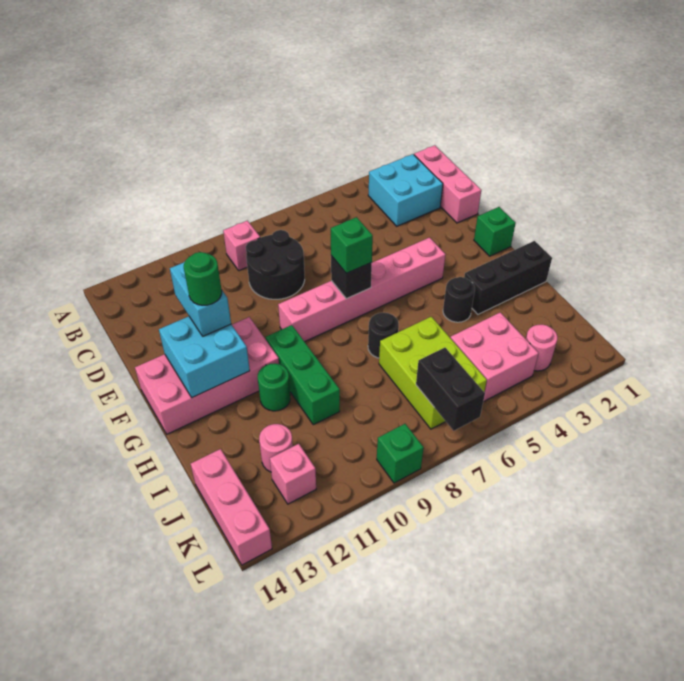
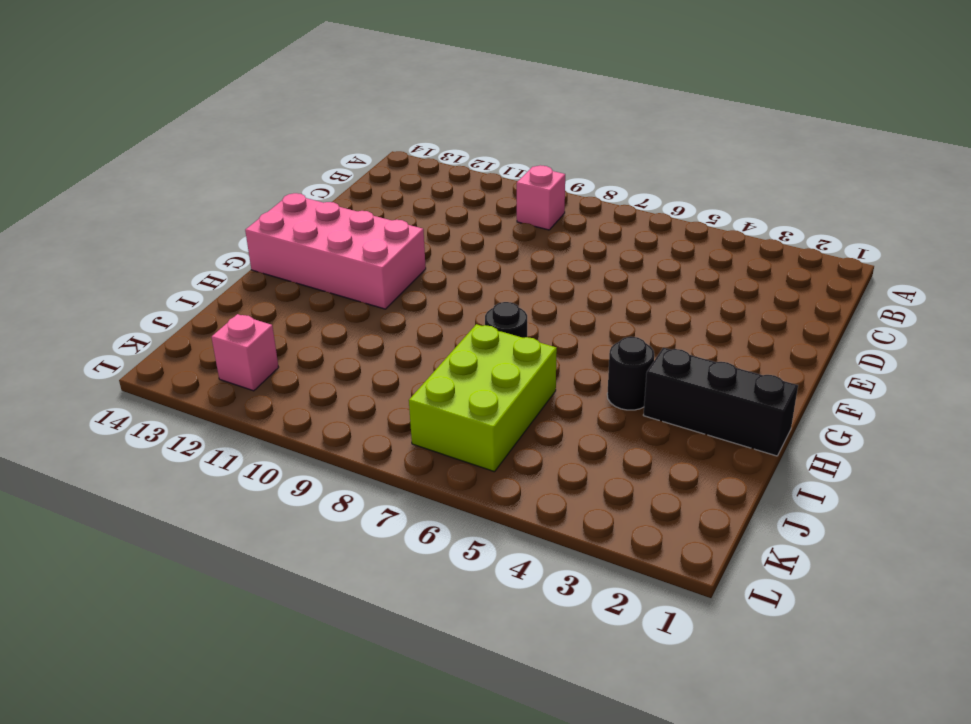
none -> pink 1x3 brick [414,145,481,223]
none -> cyan 2x2 brick [368,154,443,226]
none -> black 2x2 round brick [246,230,305,299]

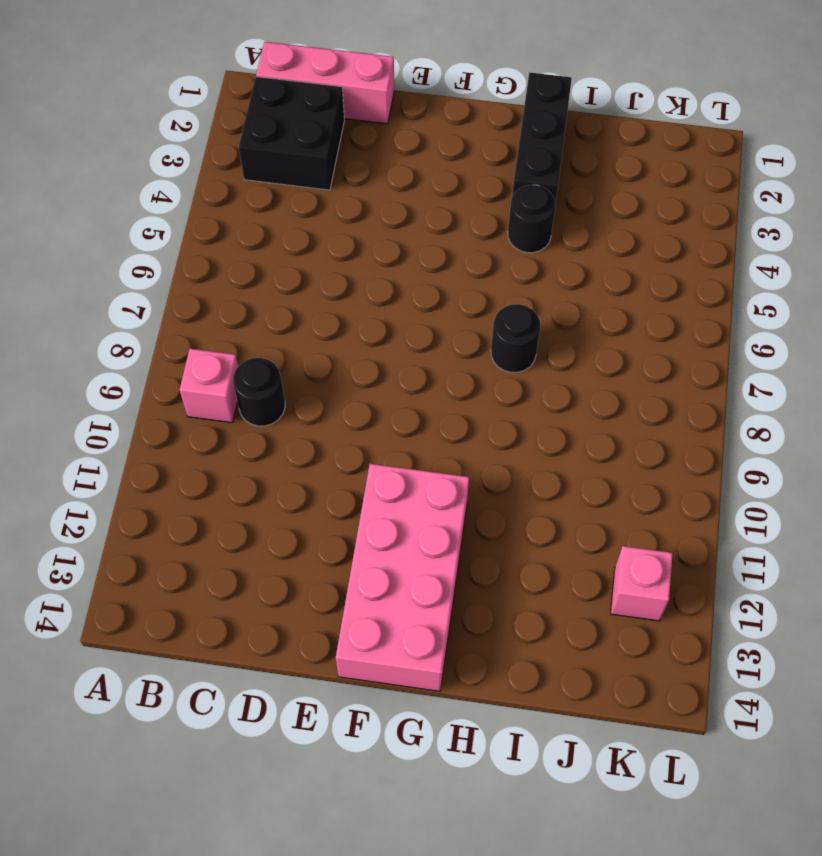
black 2x2 brick [239,77,344,190] -> cyan 2x2 brick [368,154,443,226]
black 1x1 round brick [233,358,285,426] -> black 2x2 round brick [246,230,305,299]
none -> green 1x1 brick [474,207,516,256]
none -> pink 1x6 brick [278,237,446,342]
none -> green 1x3 brick [266,325,340,425]

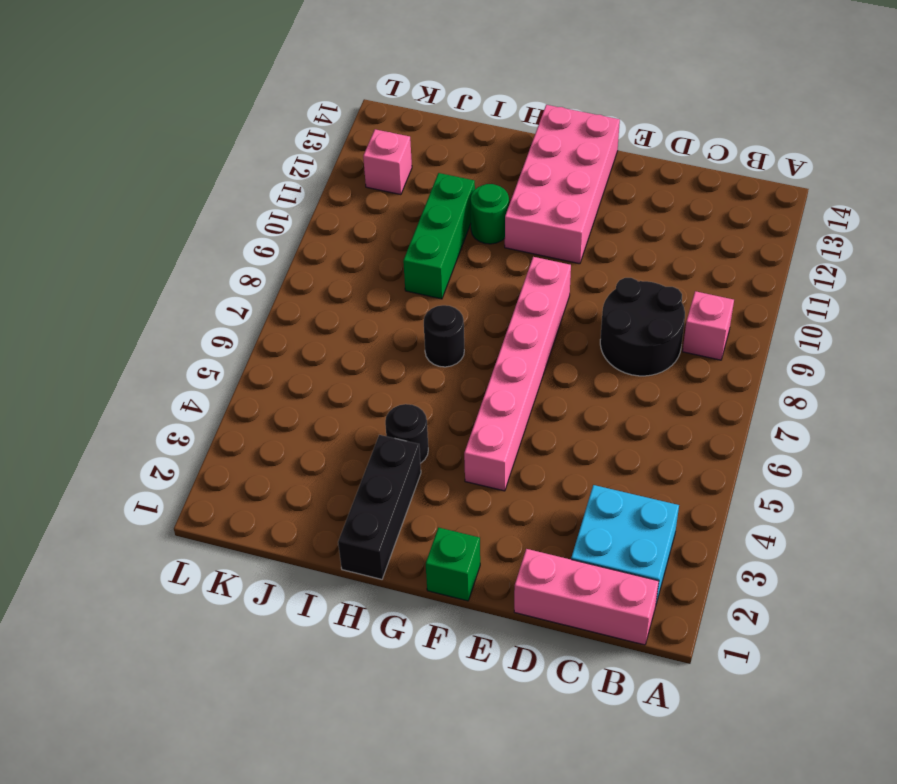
green 1x3 brick [403,173,475,299] -> green 1x3 brick turned to [266,325,340,425]
none -> lime 2x3 brick [379,317,487,429]
none -> pink 2x2 brick [451,312,539,401]
none -> pink 1x1 round brick [259,424,293,472]

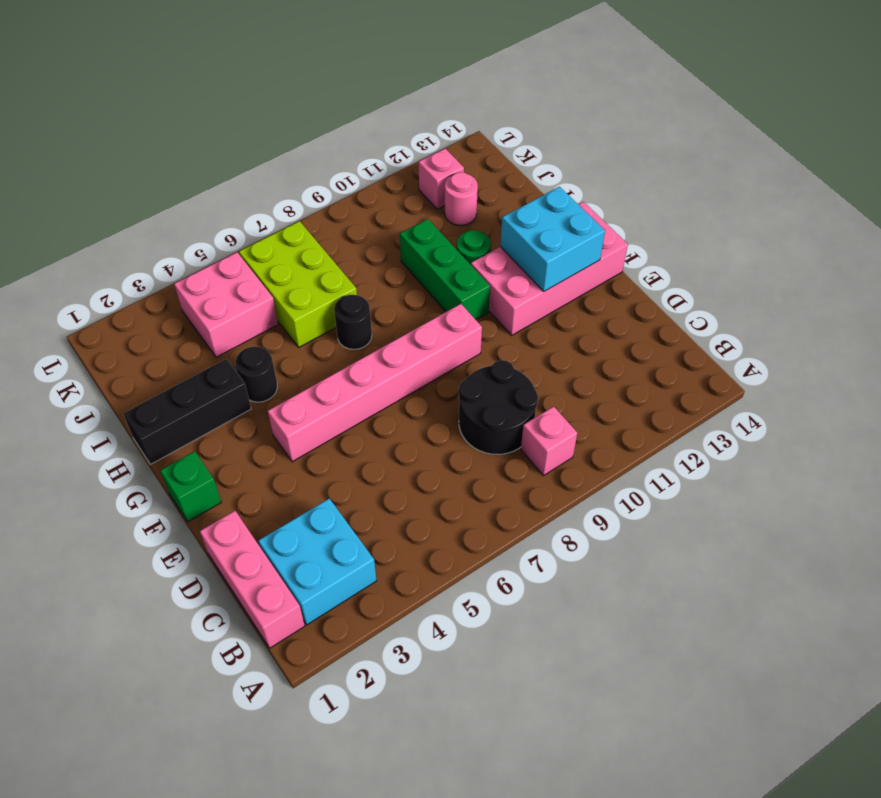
none -> pink 1x3 brick [191,449,272,565]
none -> pink 1x1 round brick [526,325,558,371]
none -> green 1x1 brick [377,424,424,483]

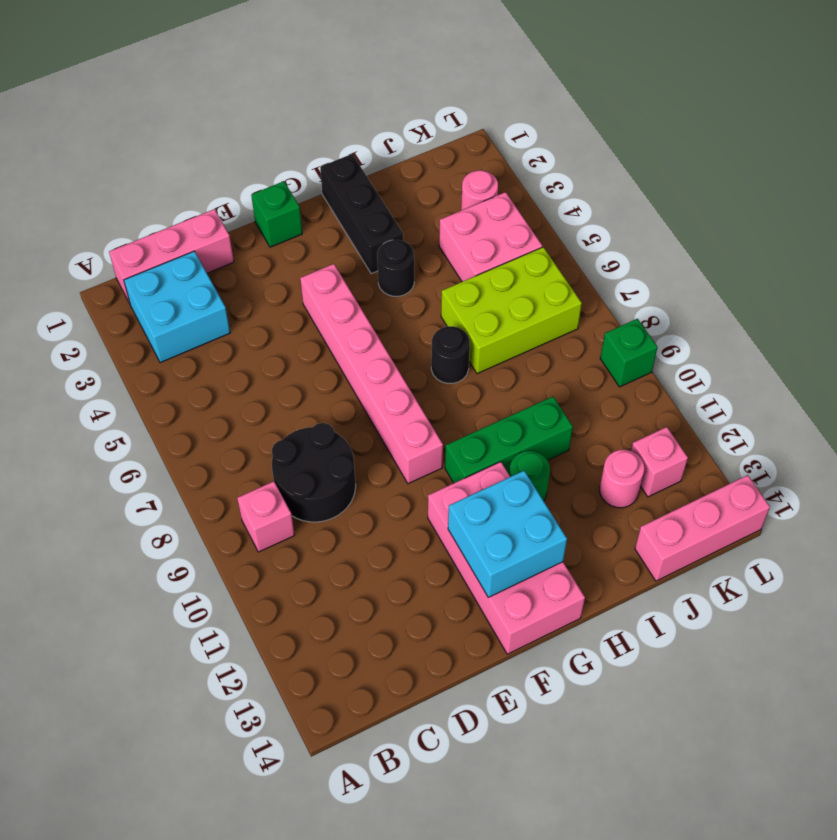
none -> black 1x1 brick [331,256,372,299]
none -> black 1x2 brick [416,348,485,431]
none -> cyan 1x2 brick [170,262,231,336]

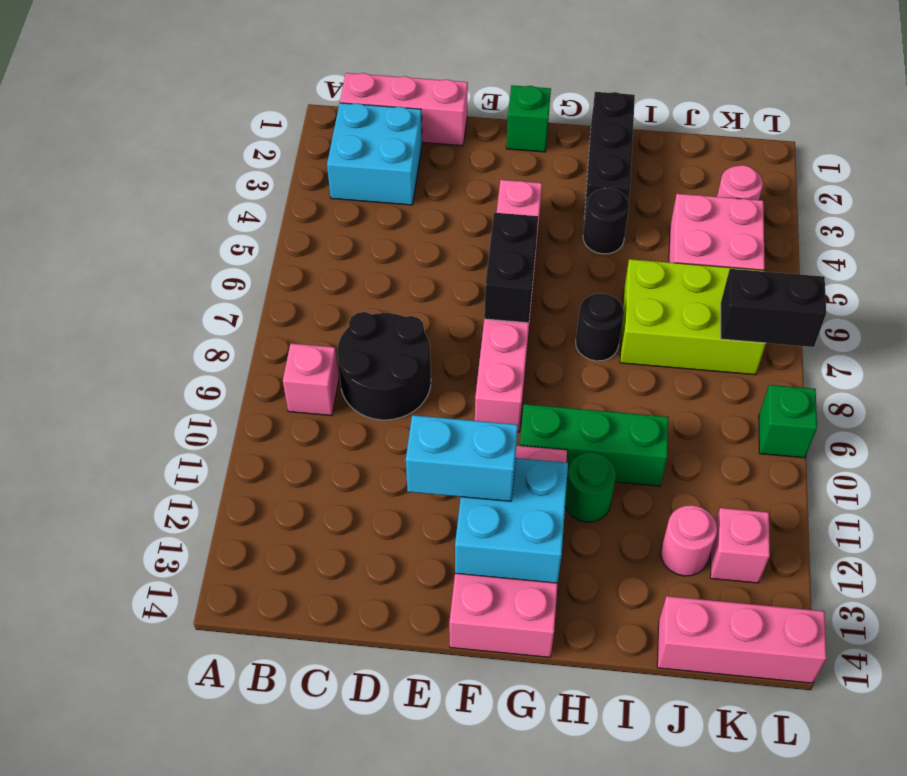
black 1x2 brick [484,213,538,323] -> black 1x1 brick [331,256,372,299]
none -> green 1x1 brick [331,217,373,273]
none -> green 1x1 round brick [184,252,222,305]

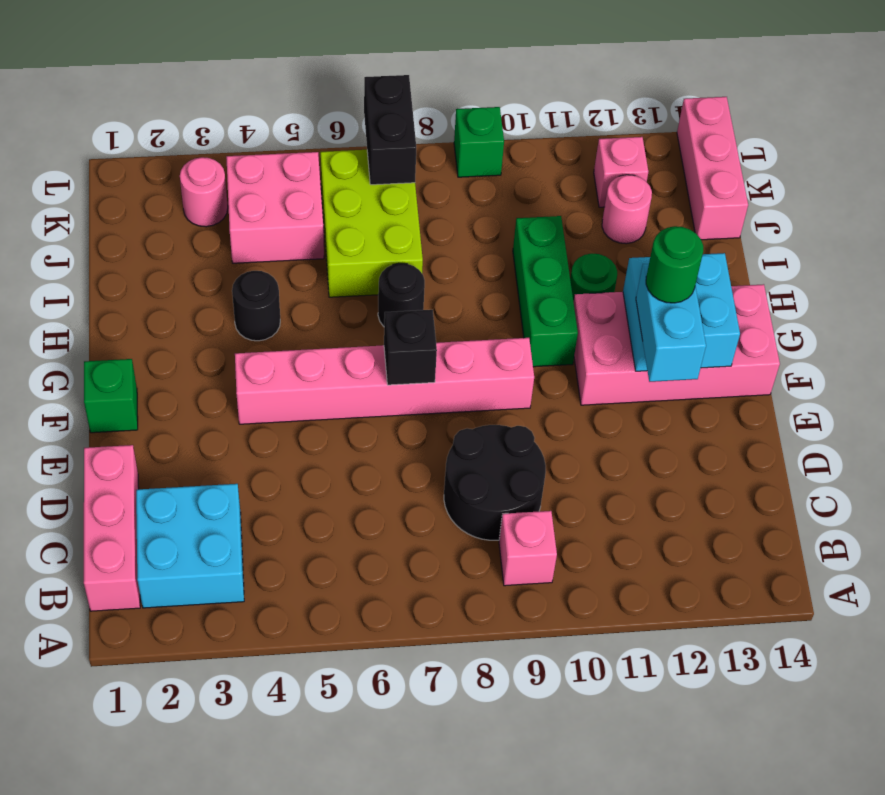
none -> black 1x3 brick [464,241,552,314]
none -> green 1x1 brick [331,217,373,273]

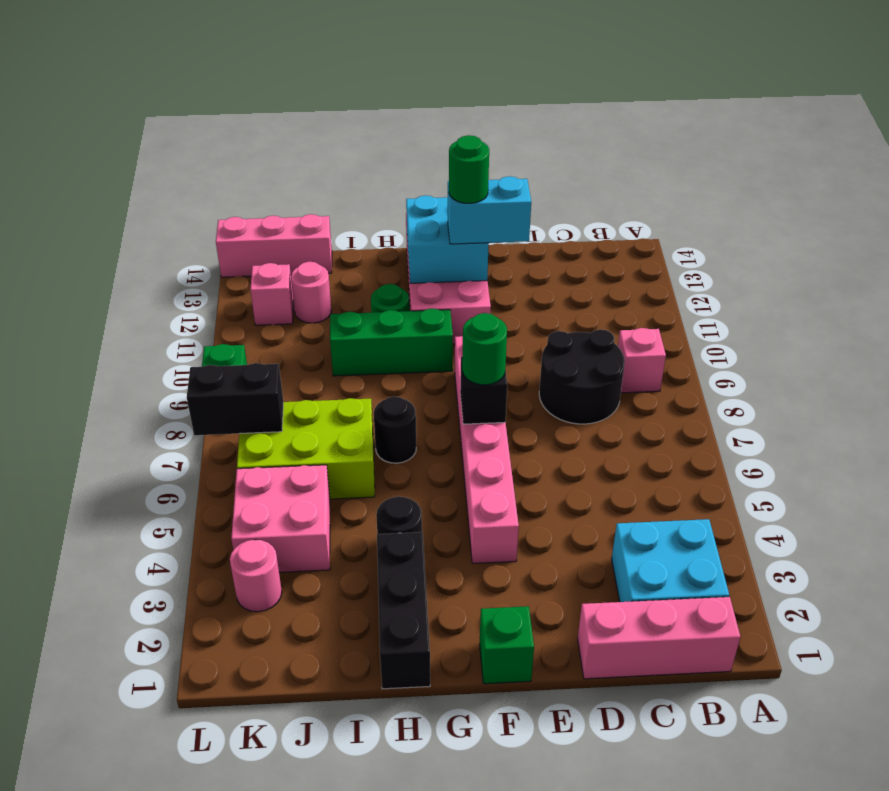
green 1x1 round brick [462,313,507,385] -> green 1x1 brick [331,217,373,273]

